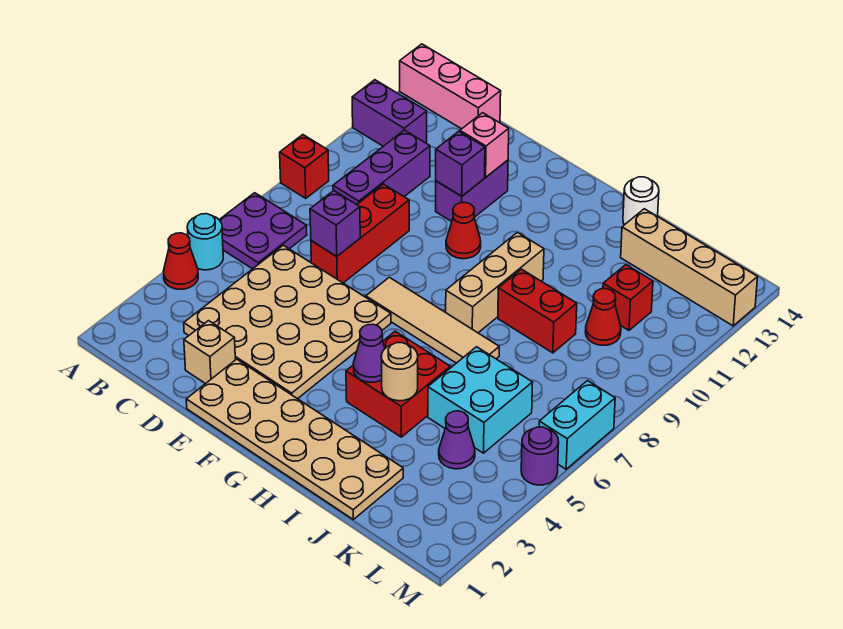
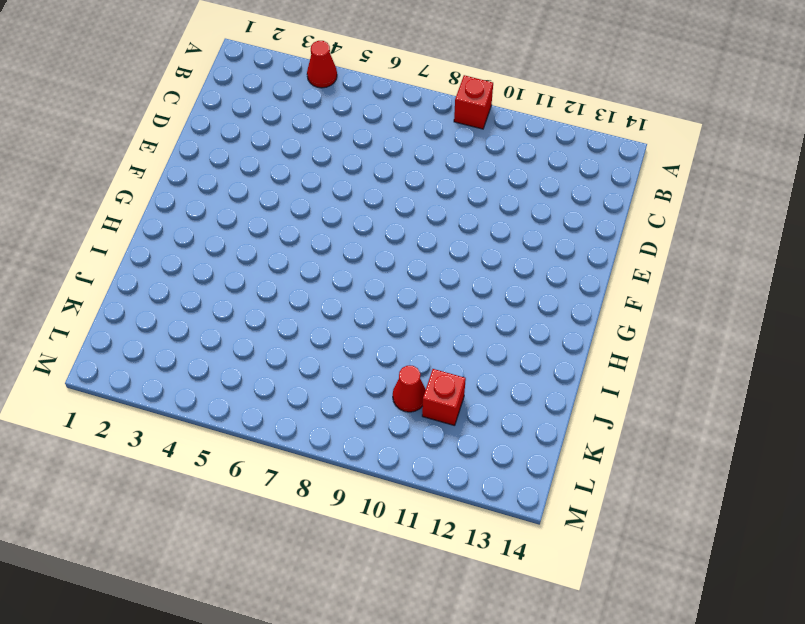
none -> cyan 1x1 round brick [187,214,223,270]
none -> purple 2x2 plate [219,193,307,269]
none -> purple 1x2 brick [352,80,427,146]
none -> pink 1x3 brick [400,44,501,129]

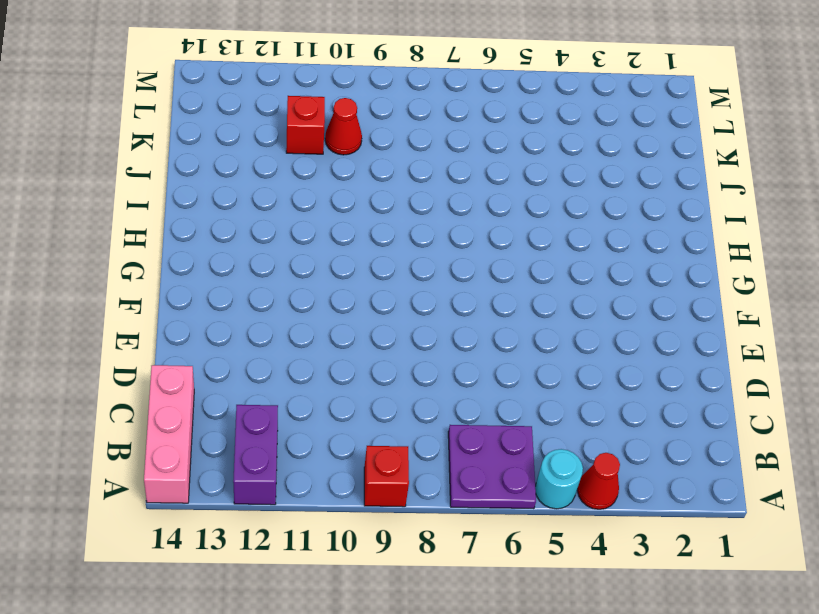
none -> tan 4x4 plate [184,245,391,399]
none -> purple 1x3 brick [333,130,430,205]
none -> tan 1x1 brick [184,321,235,384]
none -> red 1x3 brick [311,184,409,283]

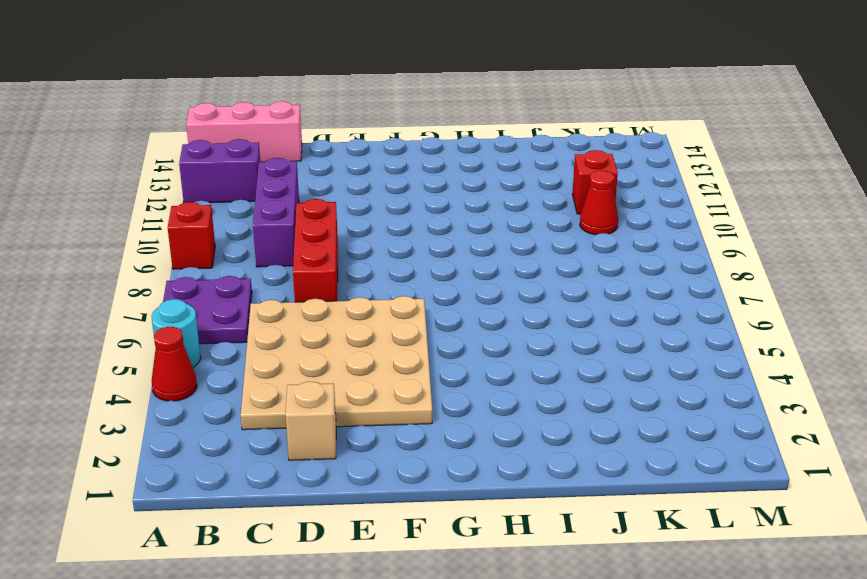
none -> tan 2x6 plate [186,359,403,519]
none -> purple 1x2 brick [436,160,508,221]
none -> tan 1x4 tile [366,277,499,363]
none -> red 1x1 cone [446,203,481,259]

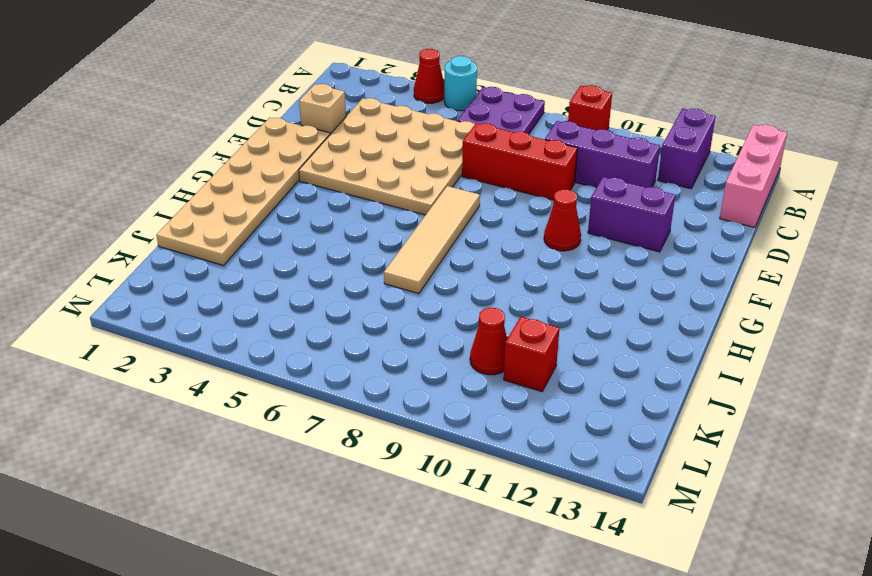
none -> red 2x2 brick [346,331,450,437]
none -> tan 1x3 brick [446,233,544,333]
none -> red 1x2 brick [498,269,577,353]
none -> white 1x1 round brick [623,177,659,225]

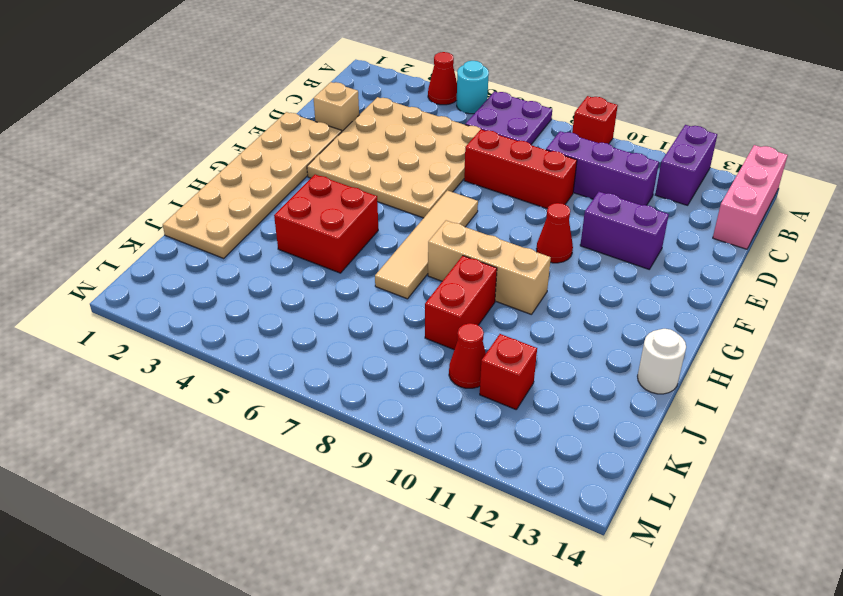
none -> cyan 2x2 brick [428,347,533,453]
none -> tan 1x4 brick [621,209,758,326]
none -> purple 1x1 cone [439,411,475,469]
none -> purple 1x1 round brick [521,427,559,485]

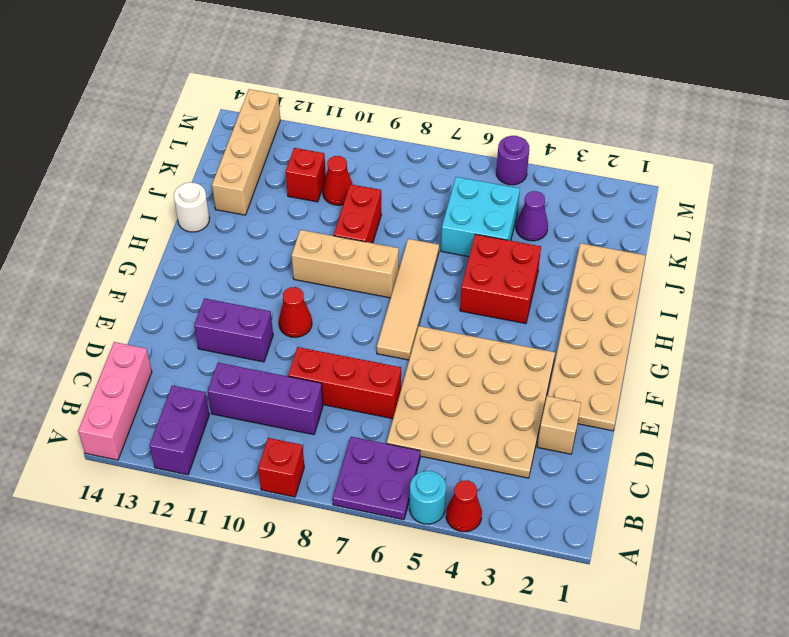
none -> cyan 1x2 brick [539,381,615,469]
none -> purple 1x1 brick [310,191,360,256]
none -> purple 1x1 brick [436,131,485,196]
none -> pink 1x1 brick [460,113,509,177]

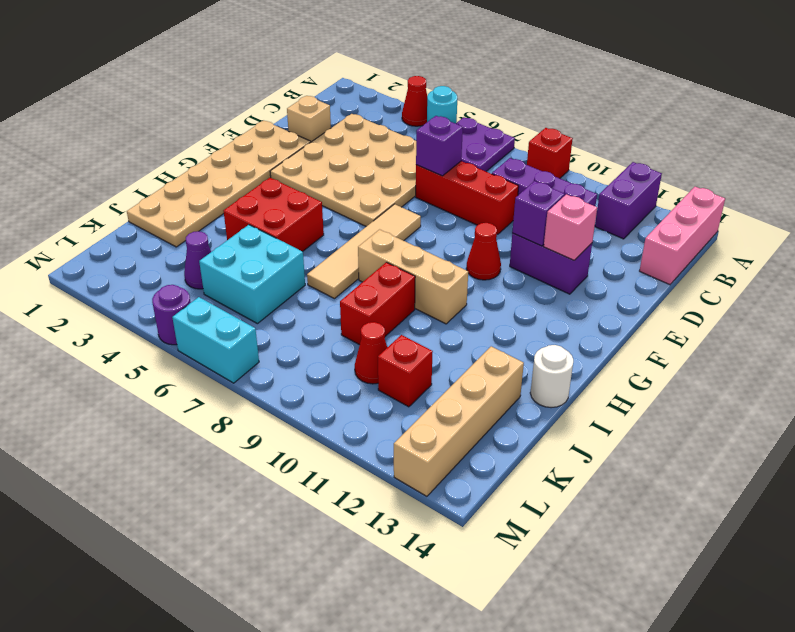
none -> purple 1x1 cone [353,324,385,382]
none -> tan 1x1 round brick [381,343,418,401]

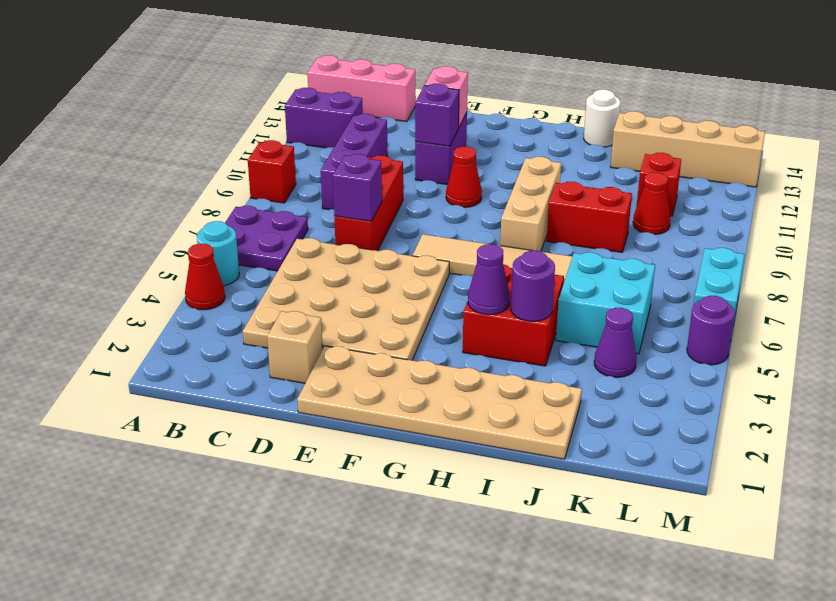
purple 1x1 round brick [511,251,555,321] -> tan 1x1 round brick [381,343,418,401]

